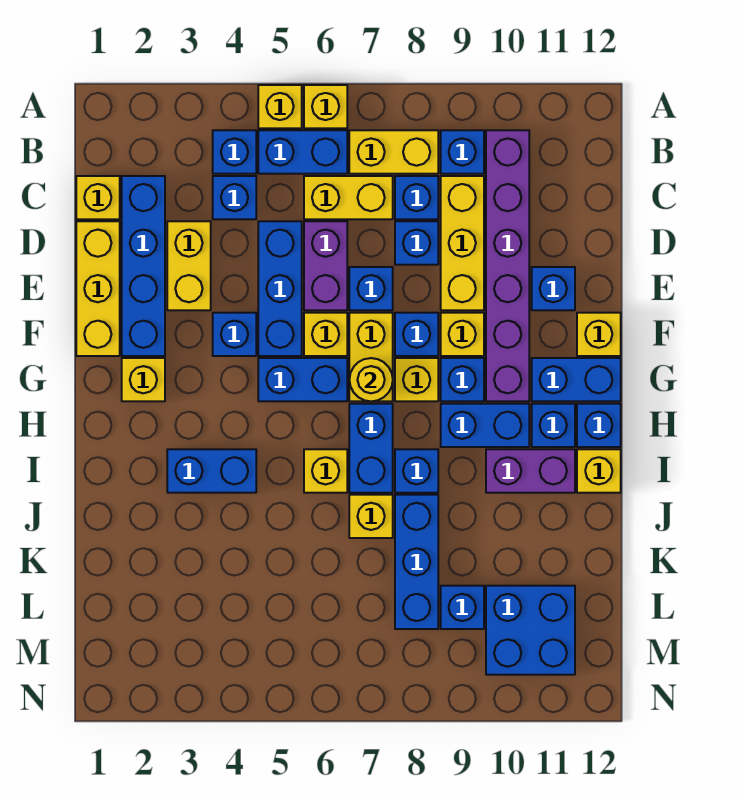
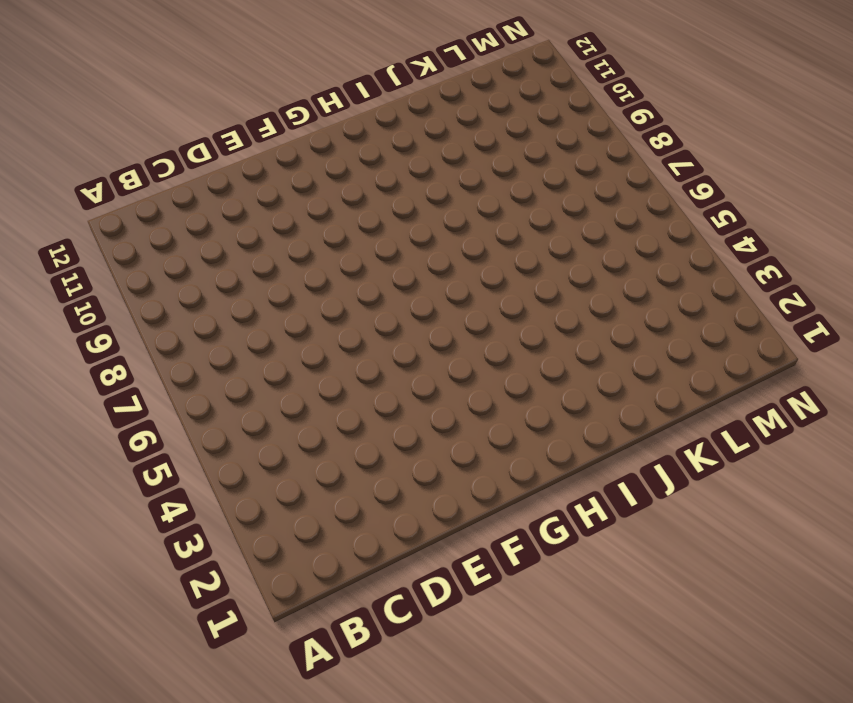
none -> yellow 1x1 brick [258,85,302,128]
none -> yellow 1x1 brick [304,85,347,128]
none -> blue 1x1 brick [213,130,256,174]
none -> blue 1x2 brick [258,130,347,174]

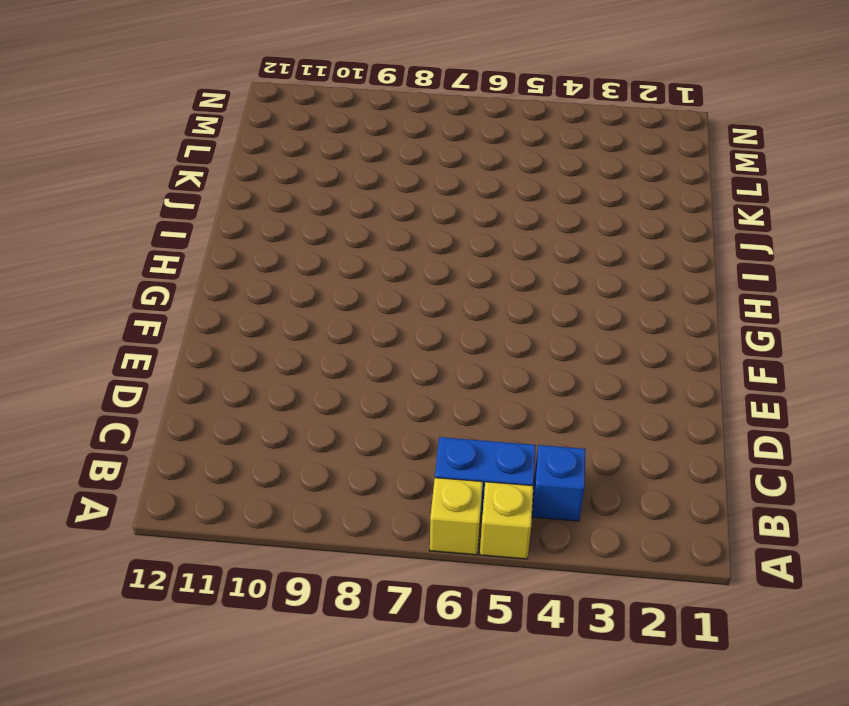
none -> yellow 1x2 brick [349,130,438,174]
none -> blue 1x1 brick [441,130,484,174]
none -> purple 1x6 brick [486,130,529,401]
none -> yellow 1x1 brick [76,176,120,219]

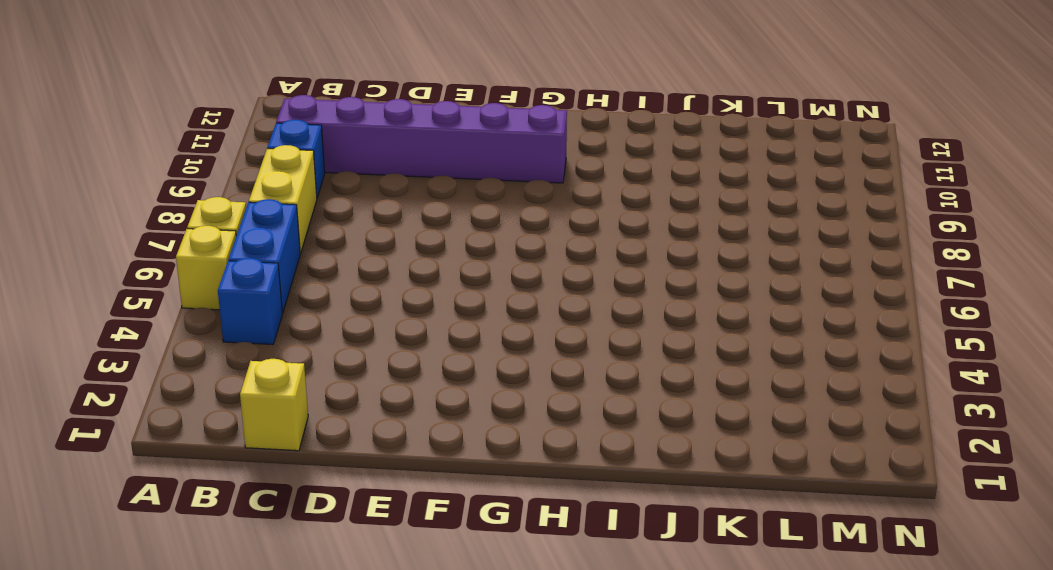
none -> blue 1x4 brick [122,176,165,356]
none -> blue 1x1 brick [213,176,256,219]
none -> yellow 1x2 brick [304,176,393,219]
none -> blue 1x1 brick [395,176,438,219]

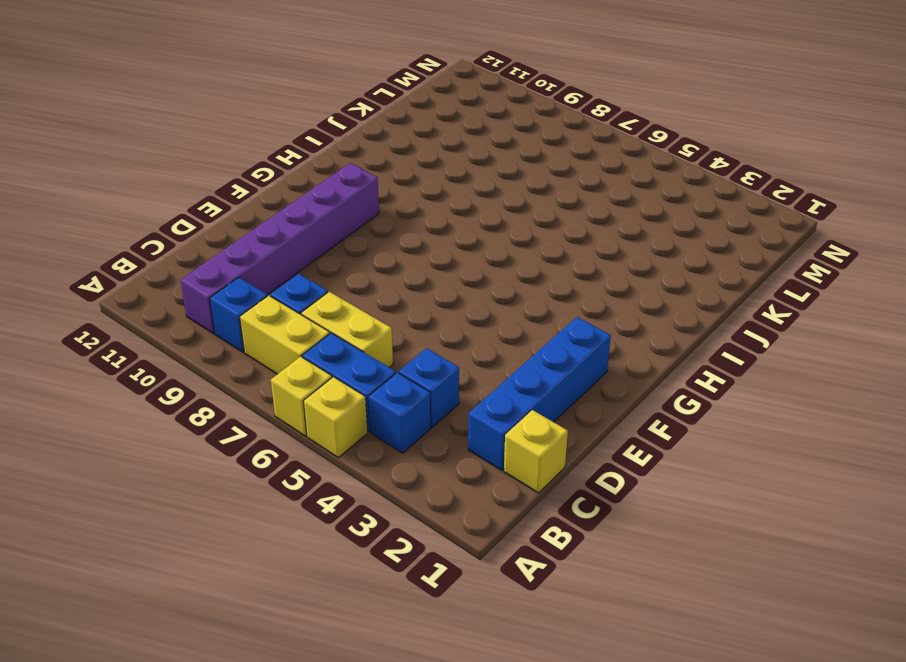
none -> yellow 1x3 brick [441,176,484,310]
none -> yellow 1x3 brick [76,221,120,356]
none -> yellow 1x2 brick [167,221,211,310]
none -> blue 1x3 brick [258,221,302,356]

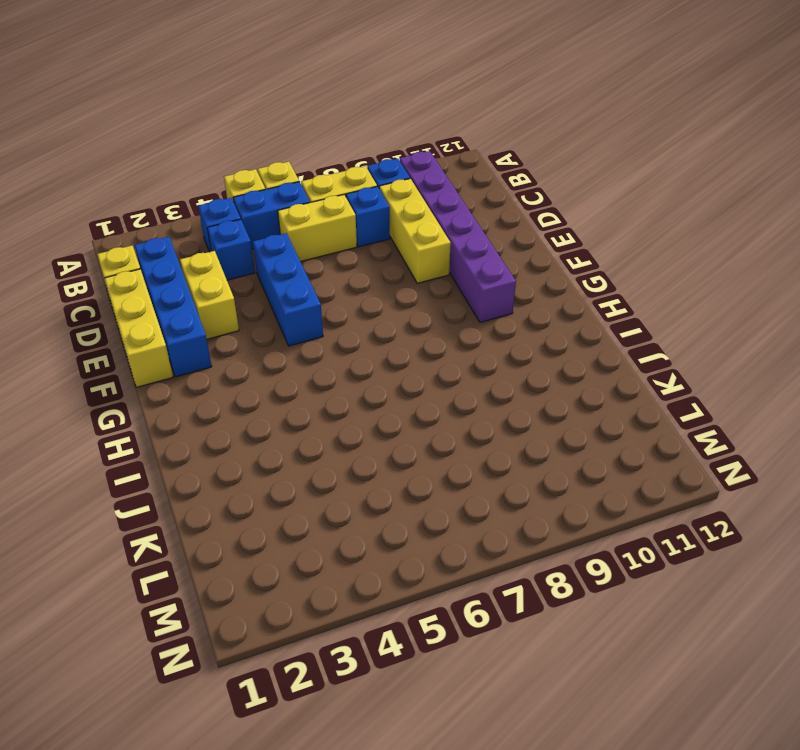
none -> purple 1x2 brick [304,221,347,310]
none -> blue 1x1 brick [395,221,438,265]
none -> blue 1x1 brick [349,267,393,310]
none -> blue 1x1 brick [532,267,575,310]

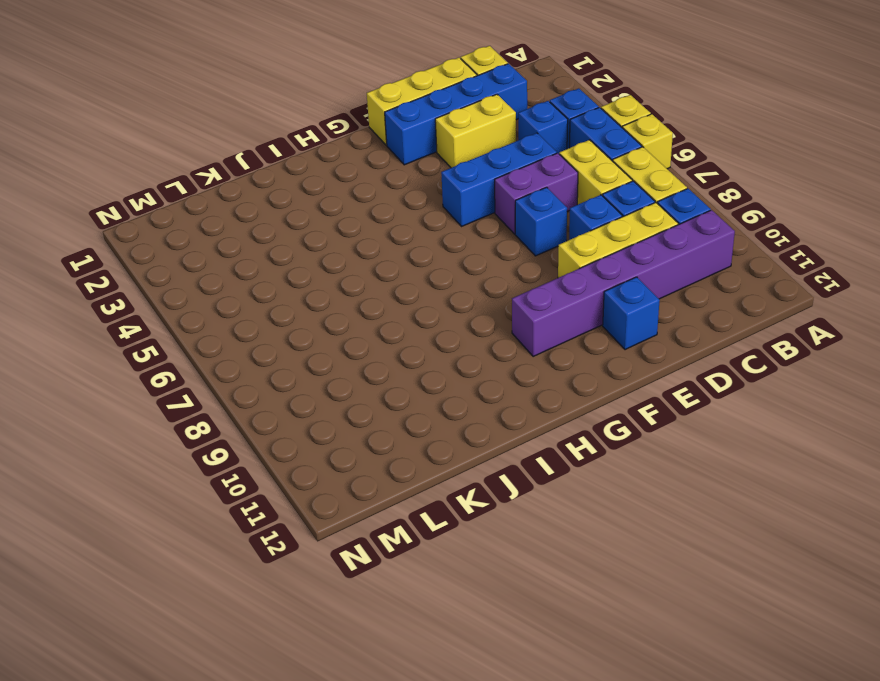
none -> blue 1x1 brick [213,313,256,356]
none -> yellow 1x1 brick [304,313,347,356]
none -> yellow 1x2 brick [349,313,393,401]
none -> blue 1x1 brick [395,313,438,356]

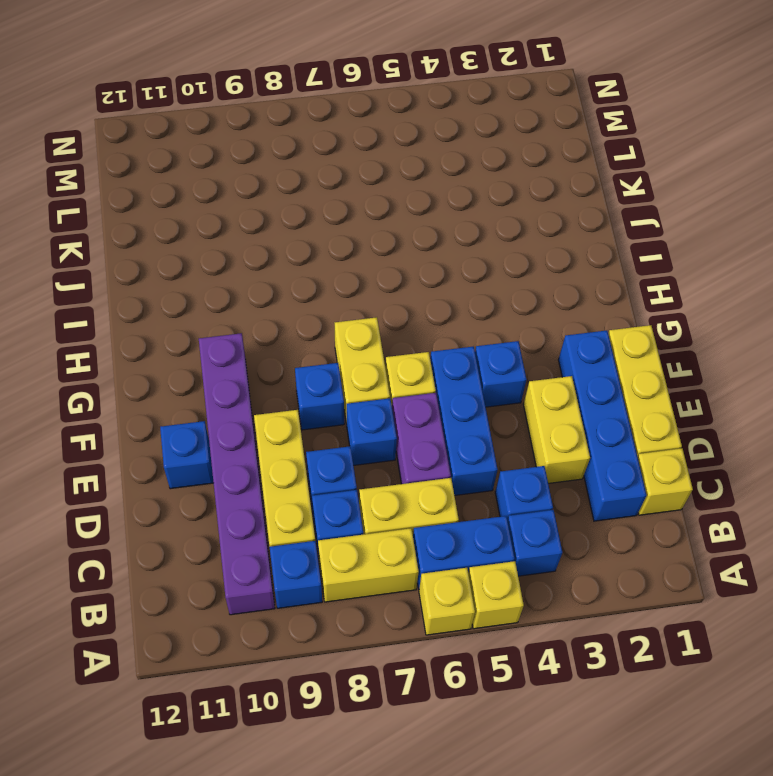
none -> yellow 1x1 brick [441,313,484,356]
none -> yellow 1x1 brick [577,313,621,356]
none -> yellow 1x1 brick [122,358,165,401]
none -> blue 1x2 brick [258,358,347,401]

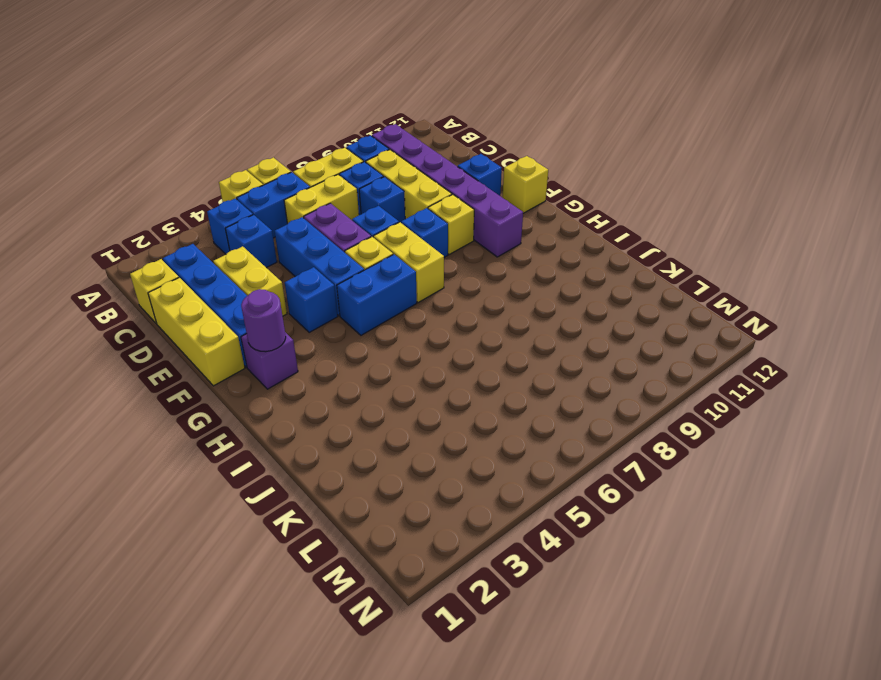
purple 1x1 brick [241,332,298,389] -> yellow 1x1 brick [122,358,165,401]
purple 1x1 round brick [241,289,286,352] -> none
none -> yellow 1x1 brick [395,358,438,401]
none -> blue 1x1 brick [441,358,484,401]
none -> blue 1x2 brick [532,358,621,401]
none -> blue 1x2 brick [349,404,393,493]

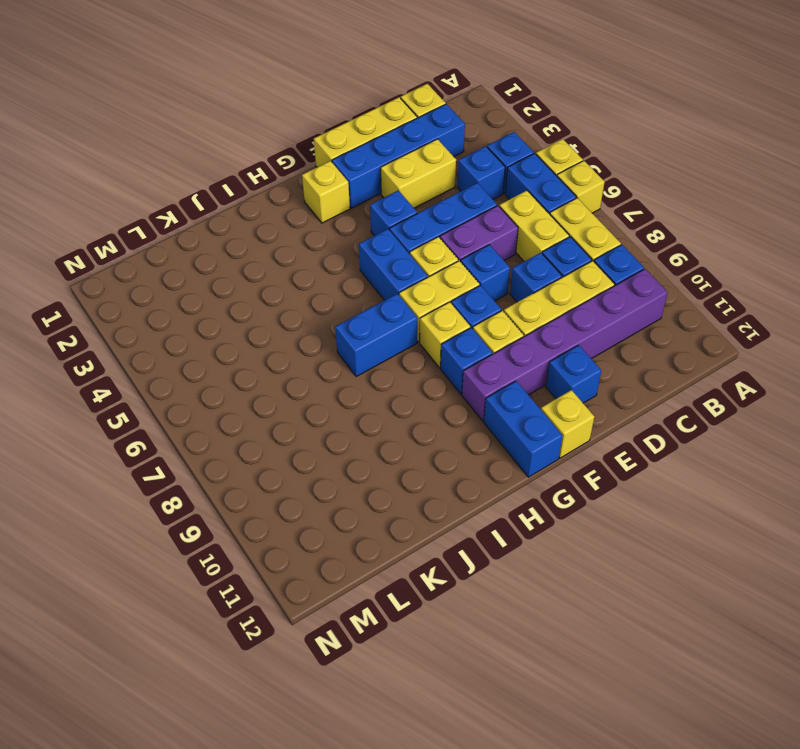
none -> blue 1x2 brick [441,404,529,447]
none -> blue 1x1 brick [532,404,575,447]
none -> blue 1x1 brick [577,404,621,447]
none -> blue 1x2 brick [167,449,256,493]

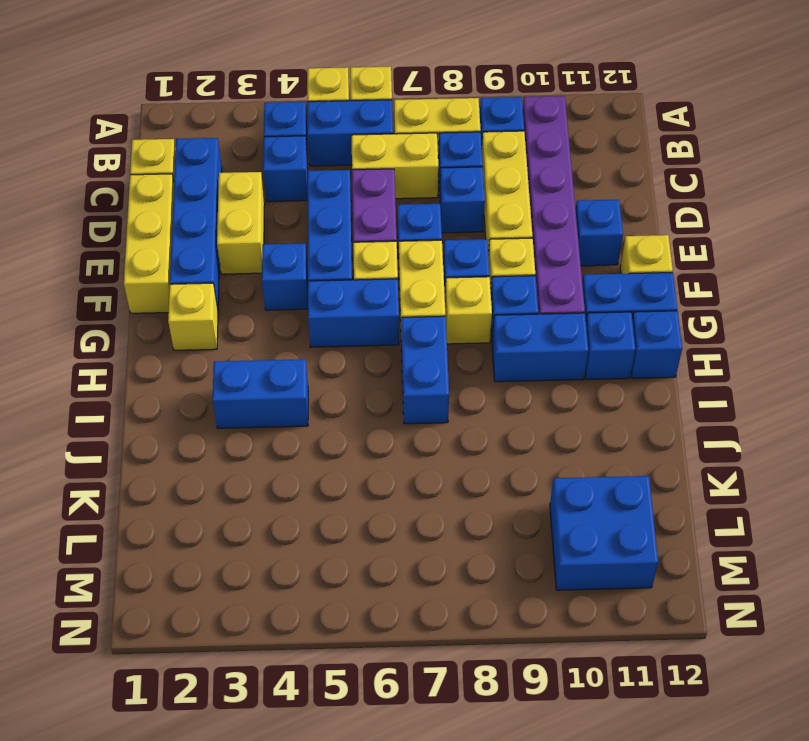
none -> yellow 1x1 brick [304,449,347,493]
none -> blue 1x1 brick [395,449,438,493]
none -> purple 1x2 brick [486,449,575,493]
none -> yellow 1x1 brick [577,449,621,493]

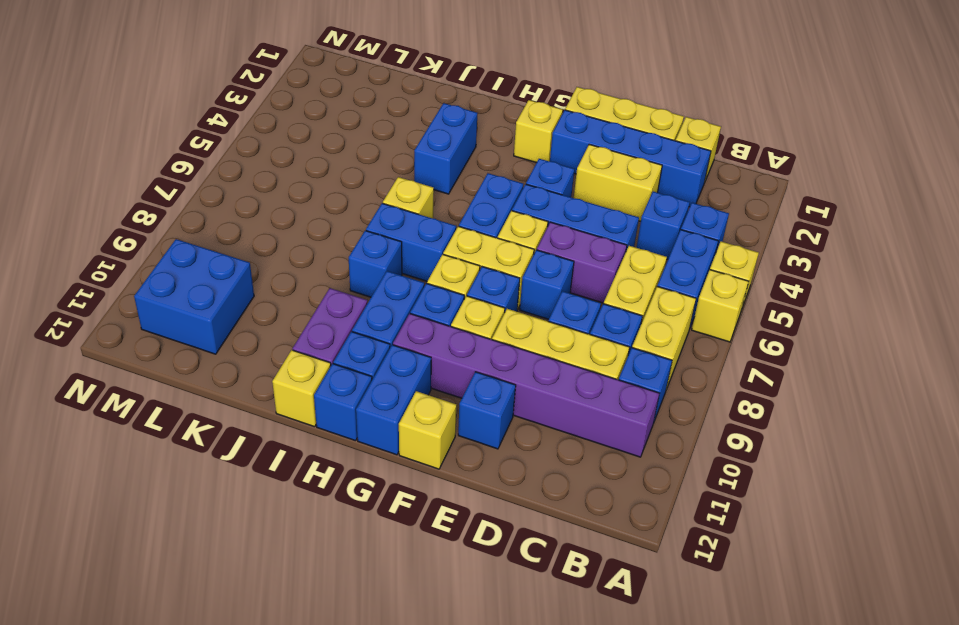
none -> yellow 1x1 brick [349,495,393,538]
none -> blue 1x3 brick [395,495,438,629]
none -> blue 1x1 brick [441,586,484,629]
none -> yellow 1x1 round brick [349,358,393,401]

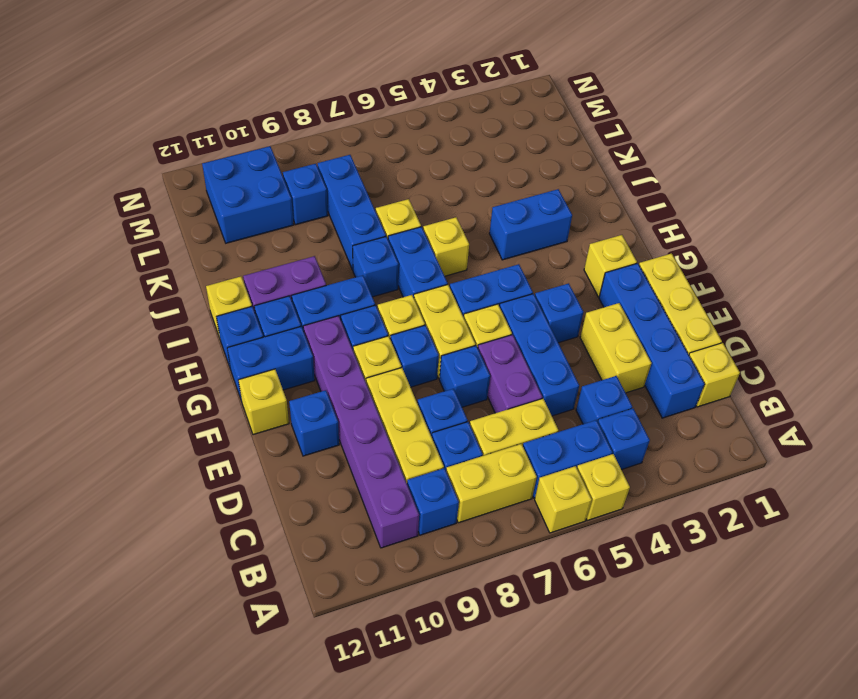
none -> yellow 1x1 round brick [349,358,393,401]

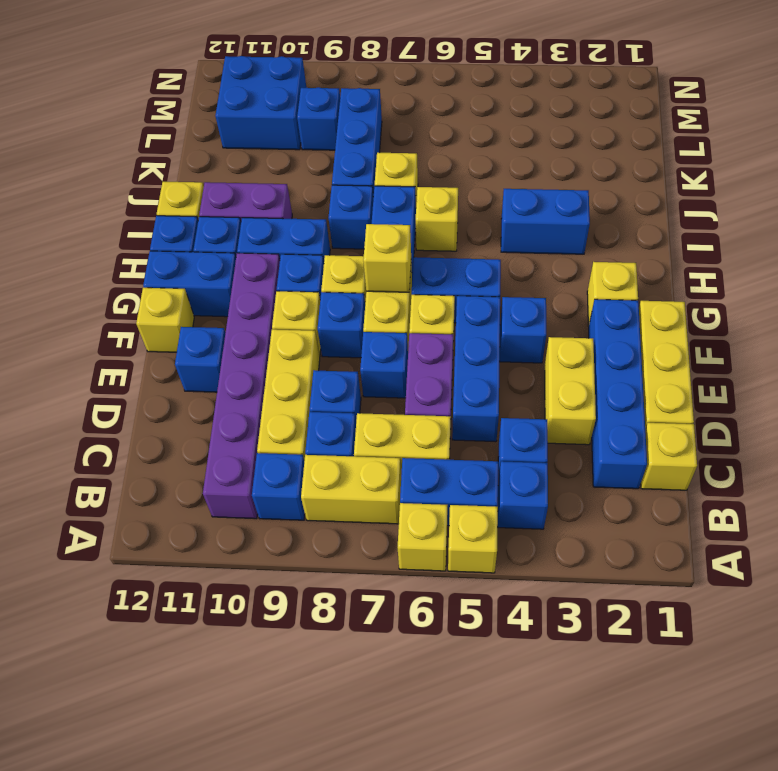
yellow 1x1 brick [363,224,411,292] -> yellow 1x1 round brick [349,358,393,401]

